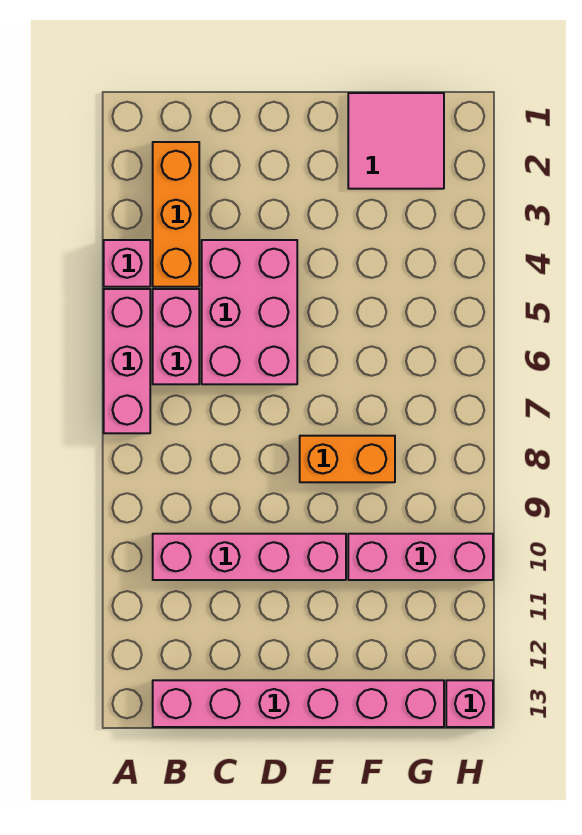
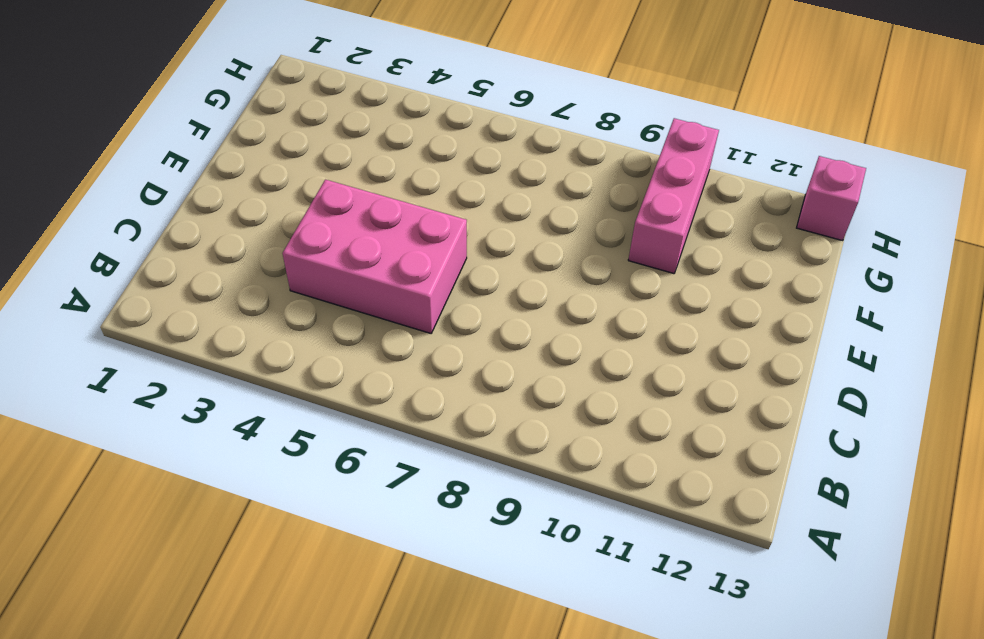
none -> pink 1x1 brick [104,240,150,287]
none -> pink 1x3 brick [104,289,150,433]

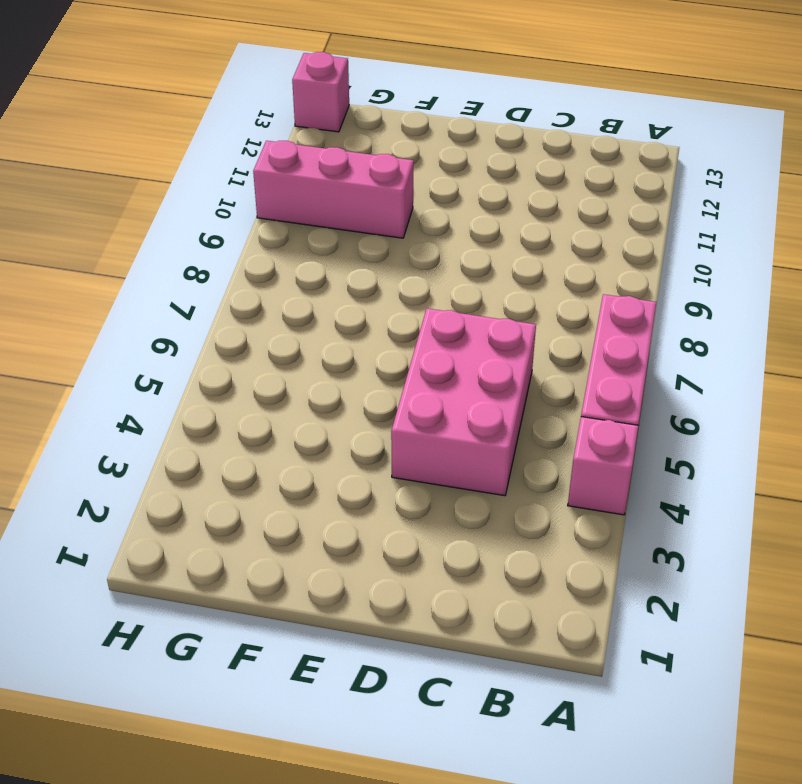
none -> orange 1x3 brick [153,142,199,287]
none -> pink 1x2 brick [153,289,199,384]

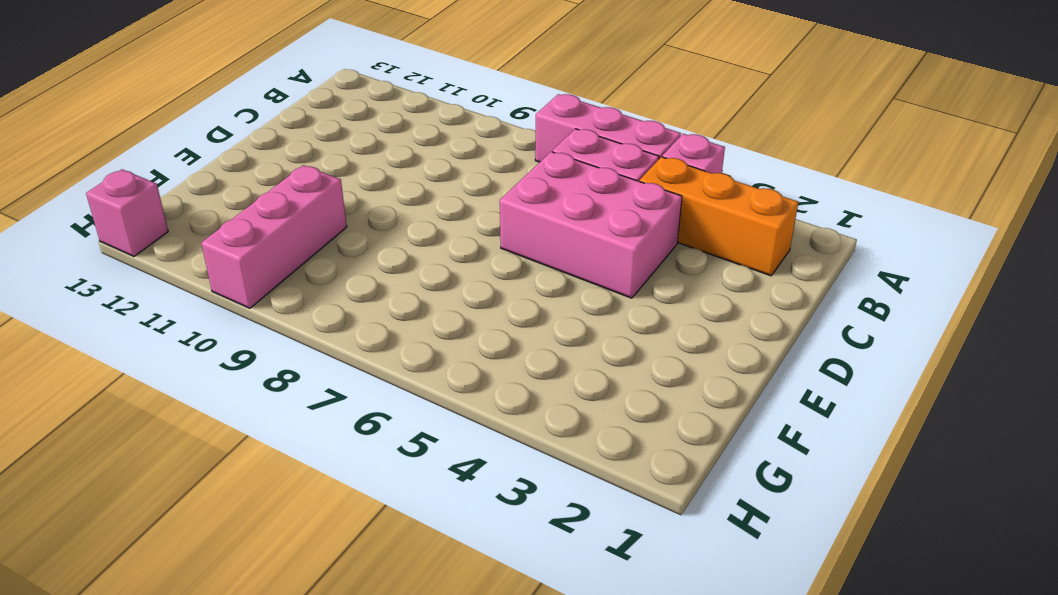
none -> pink 1x4 brick [153,534,346,580]
none -> pink 1x6 brick [153,680,444,727]

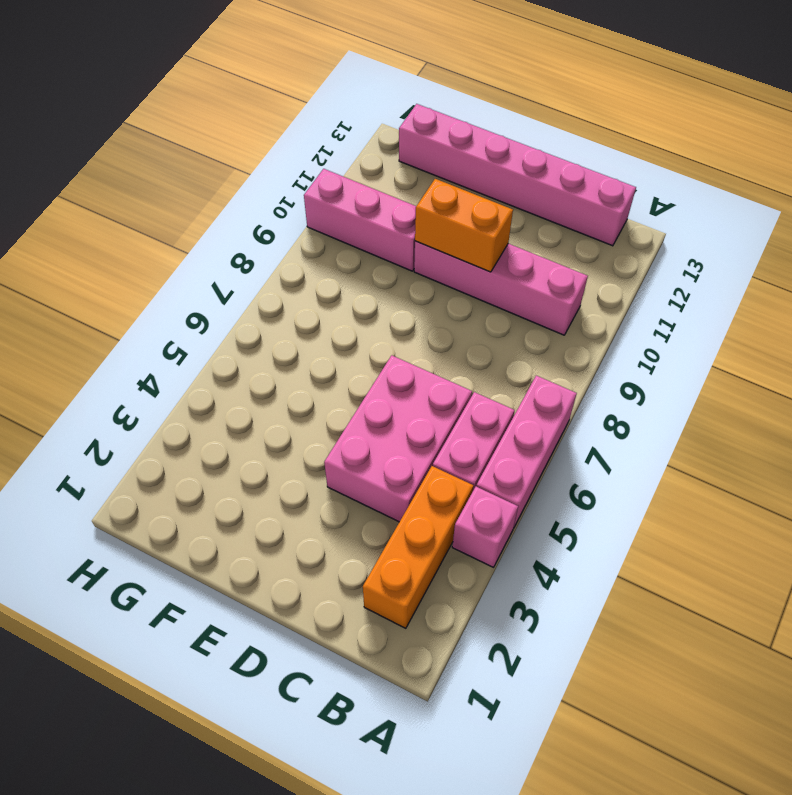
orange 1x2 brick [415,179,513,272] -> orange 1x2 brick moved to [300,436,395,482]
none -> pink 2x2 tile [348,93,444,189]
none -> pink 1x1 brick [446,680,493,727]

